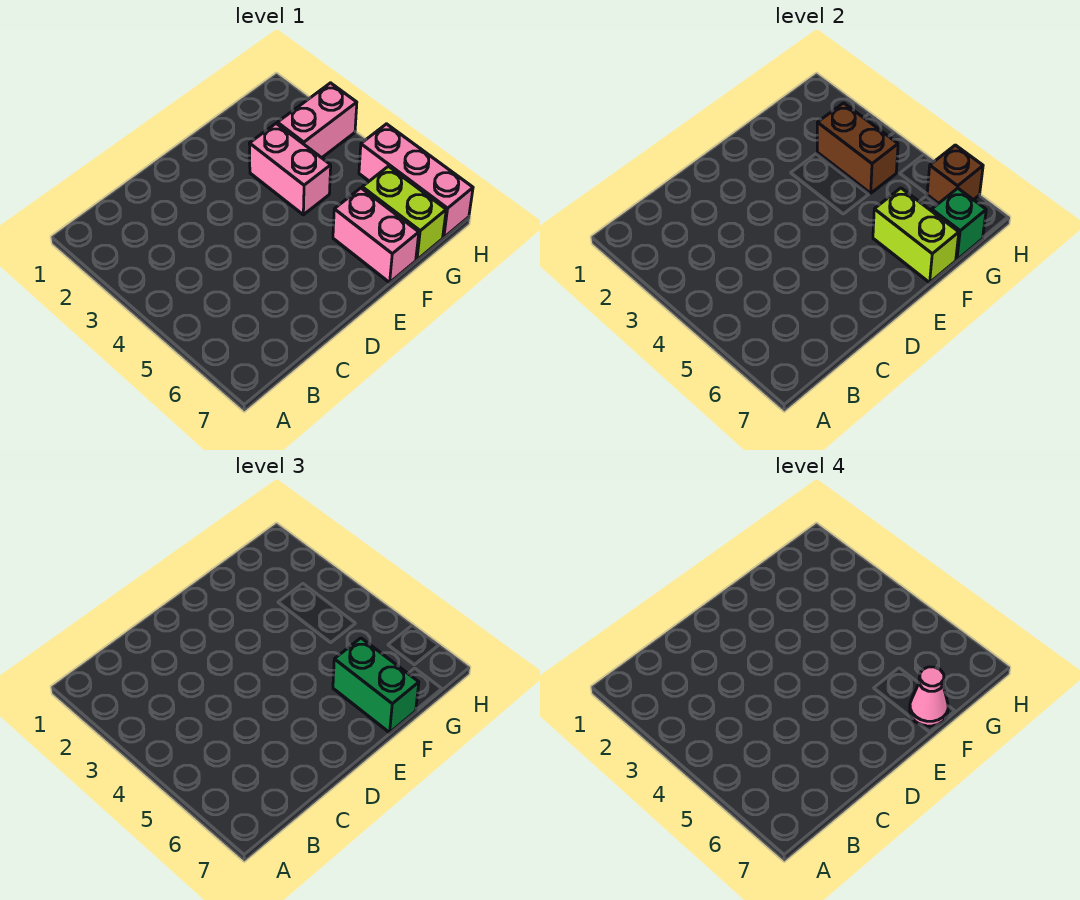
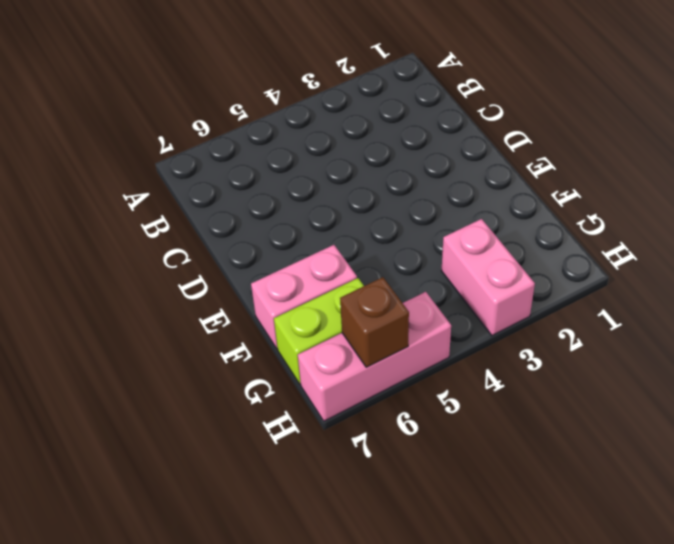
none -> pink 1x2 brick [249,124,331,215]
none -> lime 1x2 brick [873,188,959,282]

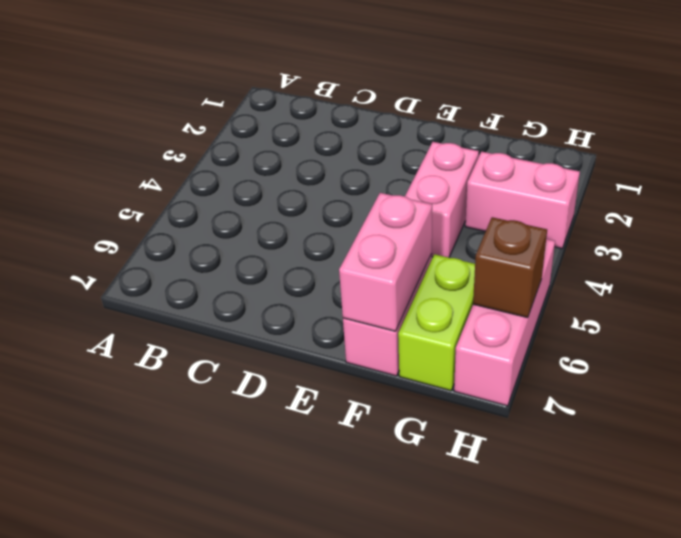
pink 1x2 brick [339,193,432,331] -> lime 1x2 brick [873,188,959,282]
none -> brown 1x2 brick [817,103,898,193]
none -> green 1x1 brick [932,188,986,260]

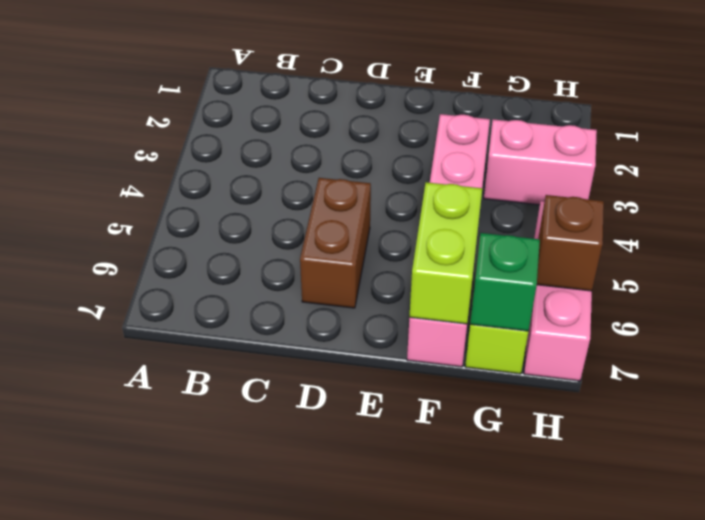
brown 1x2 brick [300,178,371,308] -> brown 1x2 brick moved to [817,103,898,193]
none -> green 1x2 brick [333,638,419,732]
none -> pink 1x1 cone [910,667,948,726]

